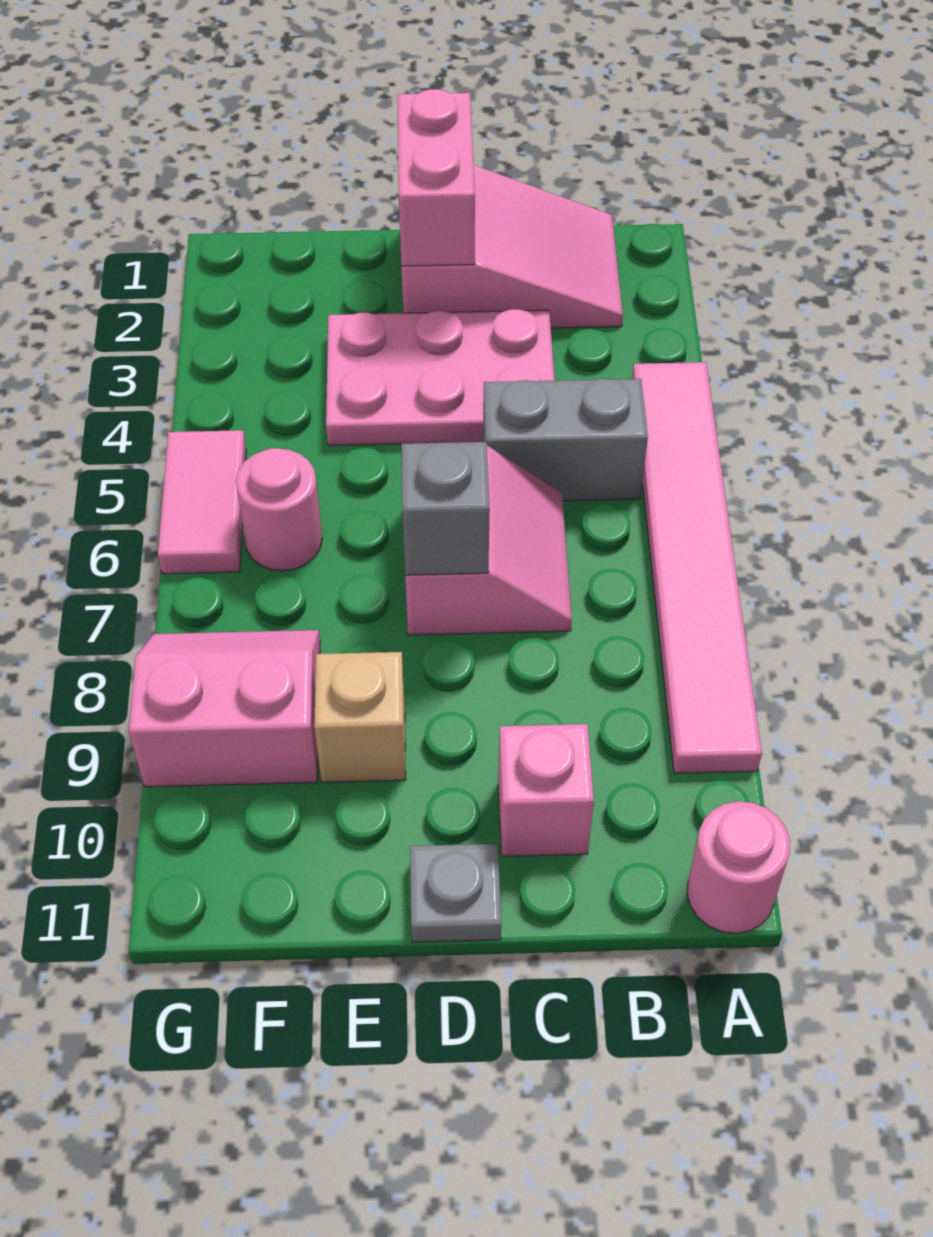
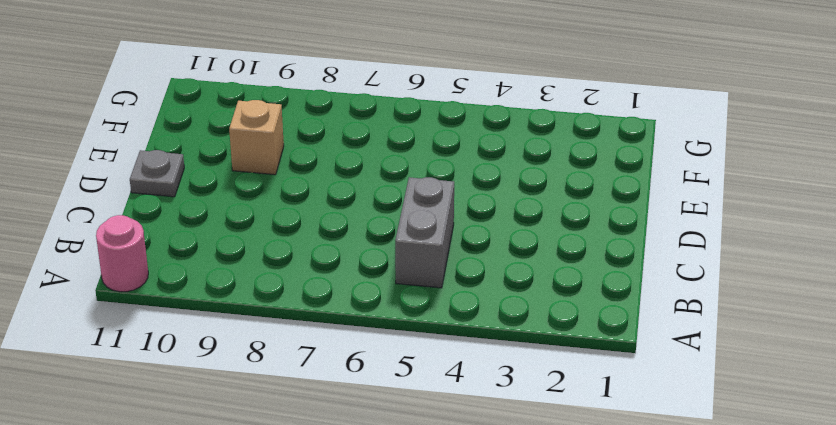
none -> pink 1x6 tile [632,362,762,773]
none -> pink 2x3 slope [401,165,623,328]
none -> pink 2x3 plate [326,309,555,446]

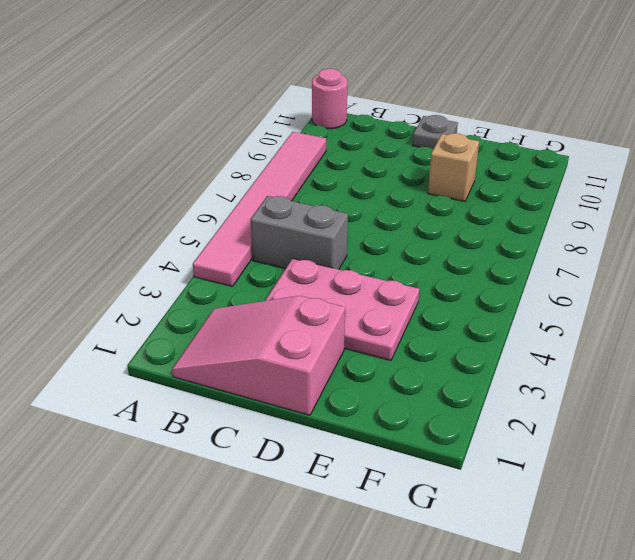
none -> pink 2x2 slope [405,446,572,635]
none -> pink 1x1 brick [498,724,594,856]
none -> pink 1x1 round brick [236,448,322,571]

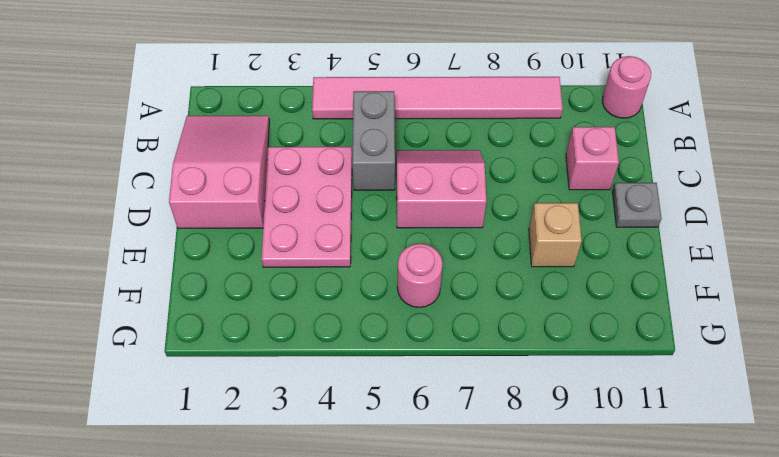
none -> pink 2x2 slope [129,630,320,787]
none -> pink 1x2 tile [158,430,246,574]
none -> pink 1x2 brick [397,89,475,266]

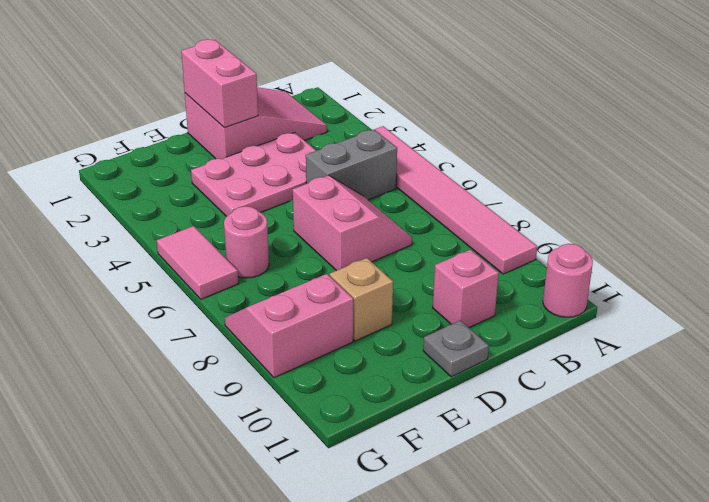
none -> grey 1x1 brick [401,442,490,575]

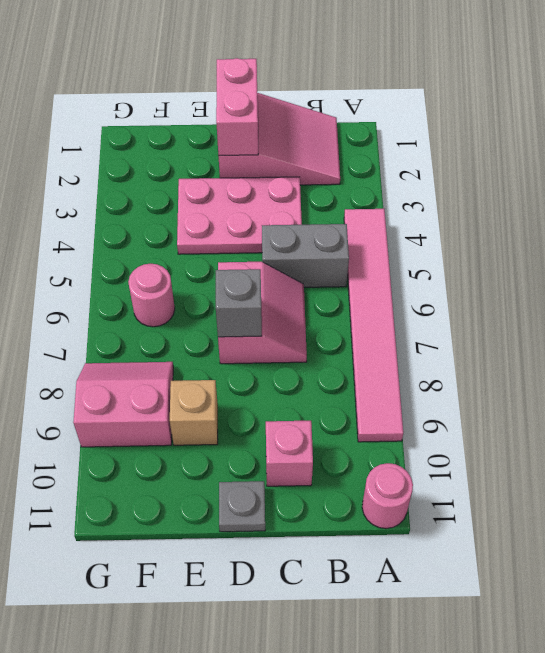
none -> pink 1x2 tile [158,430,246,574]

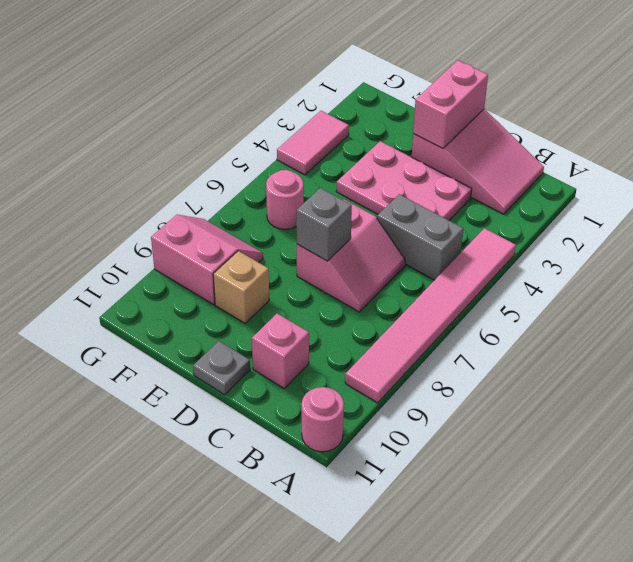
pink 1x2 tile [277,111,349,175] -> pink 1x2 tile moved to [158,430,246,574]

